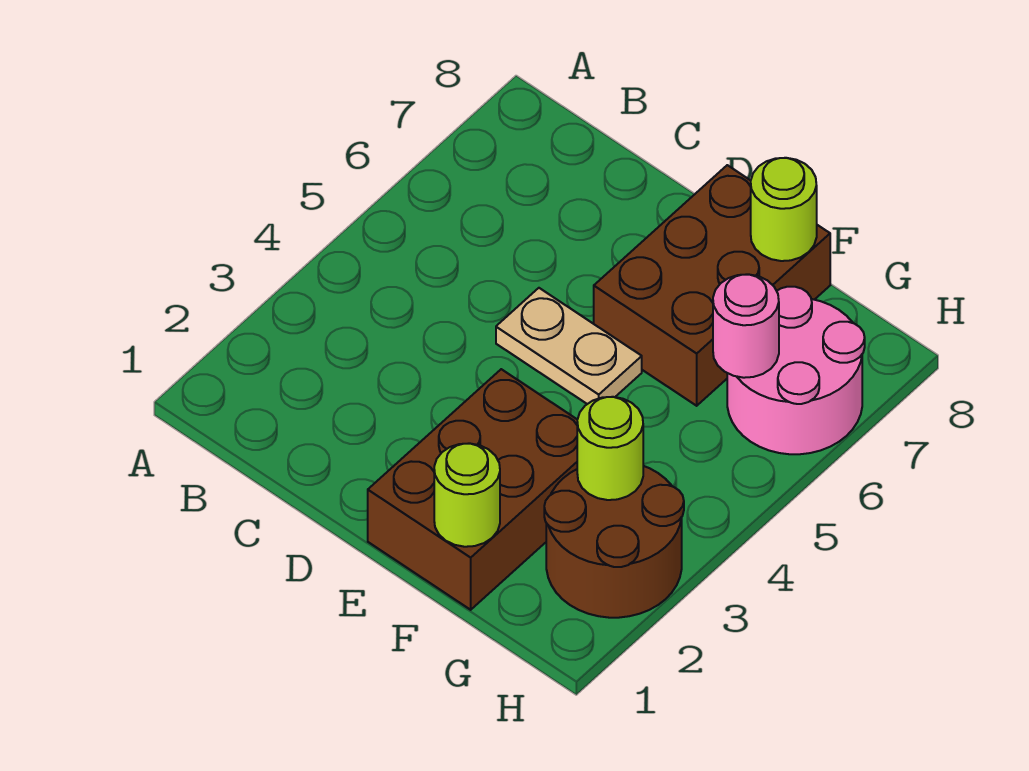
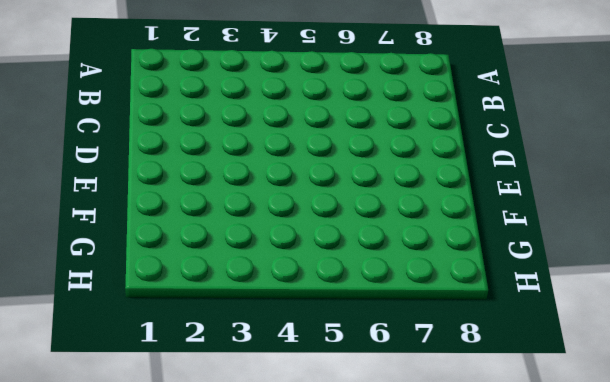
none -> tan 1x2 plate [496,288,642,404]
none -> brown 2x3 brick [368,369,577,610]

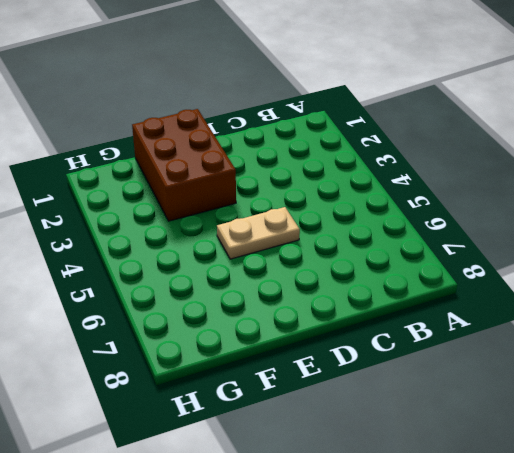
none -> brown 2x3 brick [594,165,830,406]
none -> brown 2x2 round brick [544,466,684,618]

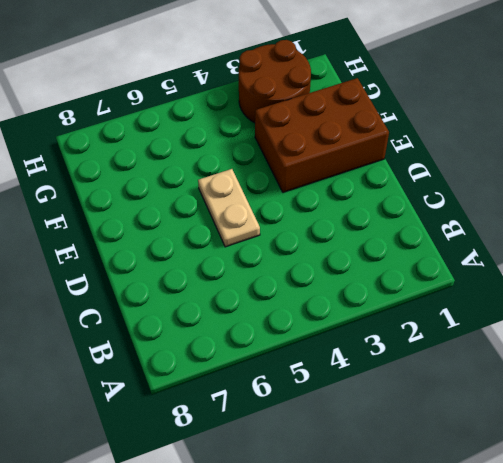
none -> brown 2x3 brick [594,165,830,406]
none -> pink 2x2 round brick [727,287,865,454]

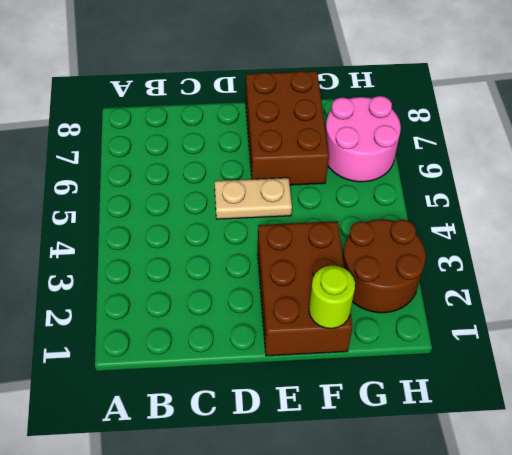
none -> lime 1x1 round brick [751,158,817,261]
none -> lime 1x1 round brick [577,397,643,500]

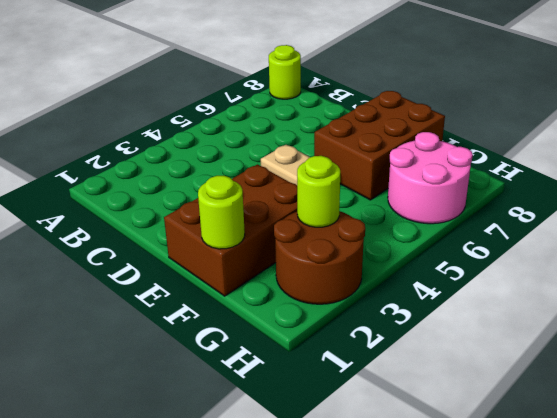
lime 1x1 round brick [269,45,301,99] -> lime 1x1 round brick moved to [751,158,817,261]
none -> pink 1x1 round brick [713,274,779,378]

